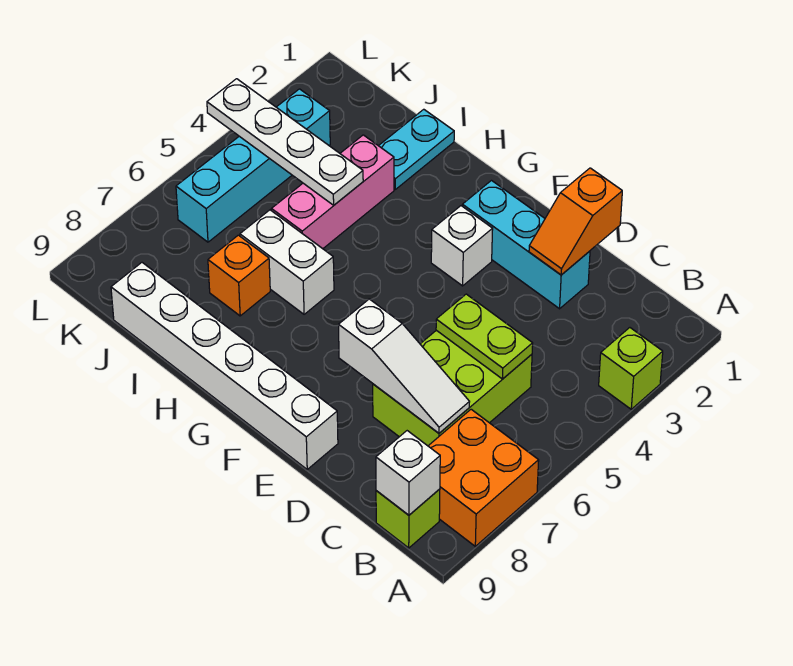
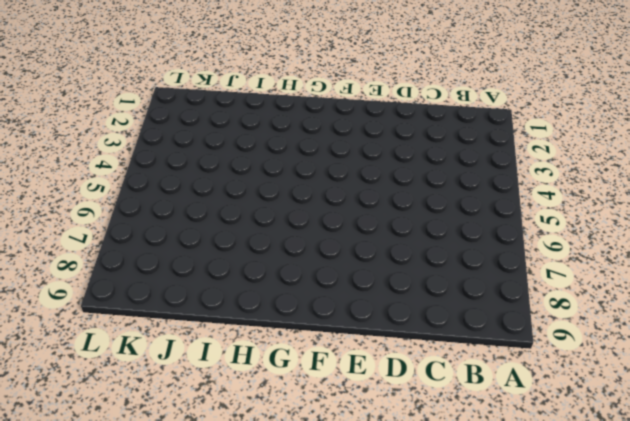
none -> lime 1x1 brick [599,328,663,409]
none -> orange 2x2 brick [429,409,539,546]
none -> lime 1x1 brick [376,489,440,548]

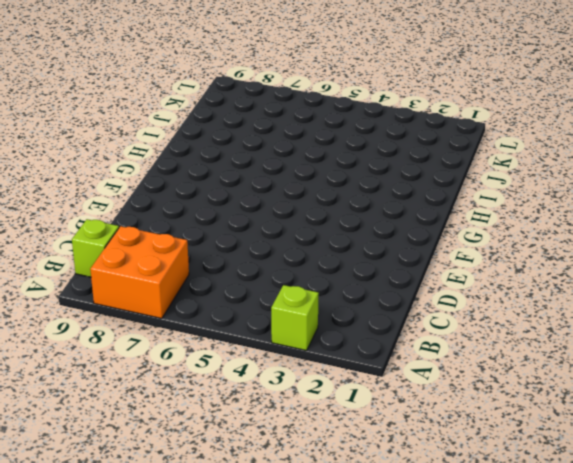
none -> lime 2x3 brick [373,330,532,446]
none -> cyan 1x3 brick [462,181,590,309]
none -> white 1x6 brick [111,263,338,469]

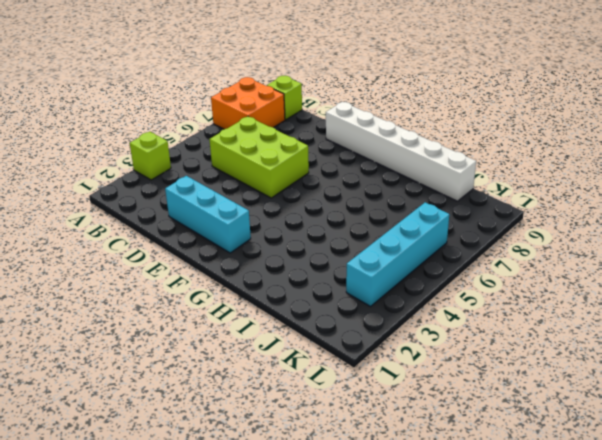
lime 2x3 brick [209,116,309,198] -> lime 2x3 brick turned to [373,330,532,446]
none -> white 1x1 brick [431,206,493,286]
none -> white 1x2 brick [240,210,334,314]
none -> cyan 1x2 plate [379,109,454,189]

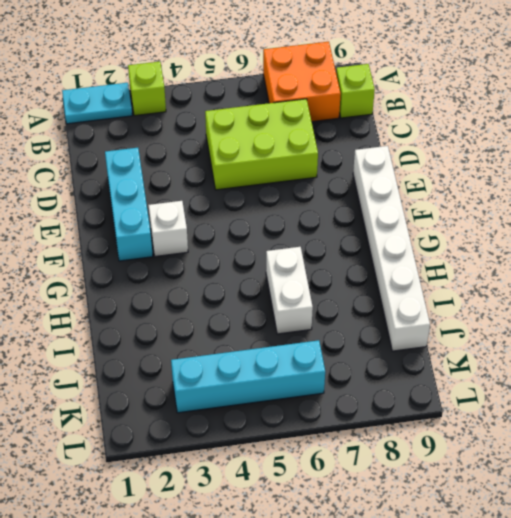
cyan 1x2 plate [62,83,132,124] -> cyan 1x2 plate moved to [379,109,454,189]
none -> pink 1x3 brick [272,135,394,249]
none -> orange 1x1 brick [208,235,270,316]
none -> white 1x1 brick [376,431,440,515]

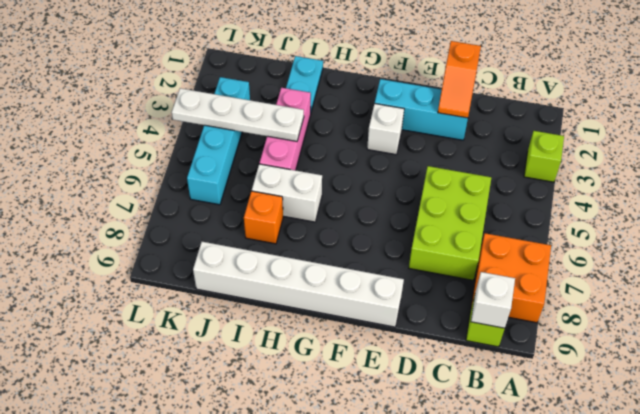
none -> lime 1x2 plate [436,294,533,379]
none -> white 1x3 slope [339,299,469,433]

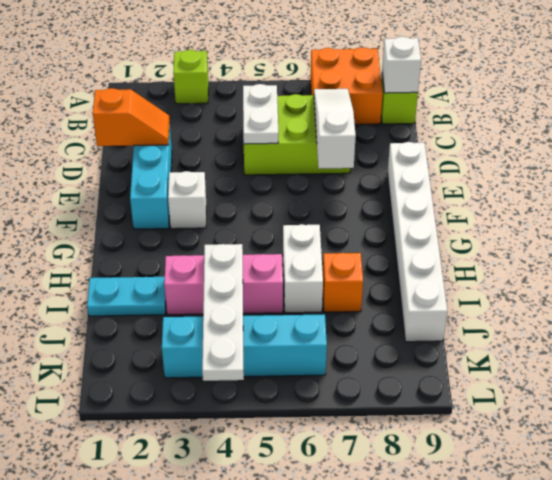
white 1x2 plate [243,84,278,144] -> lime 1x2 plate [436,294,533,379]

